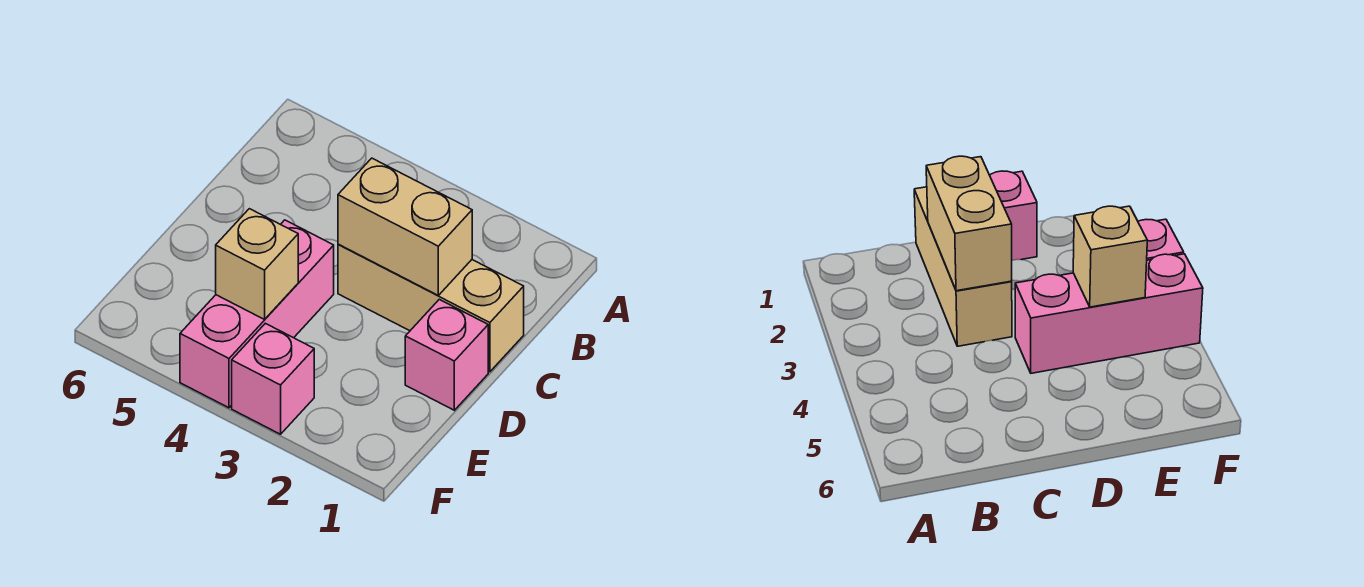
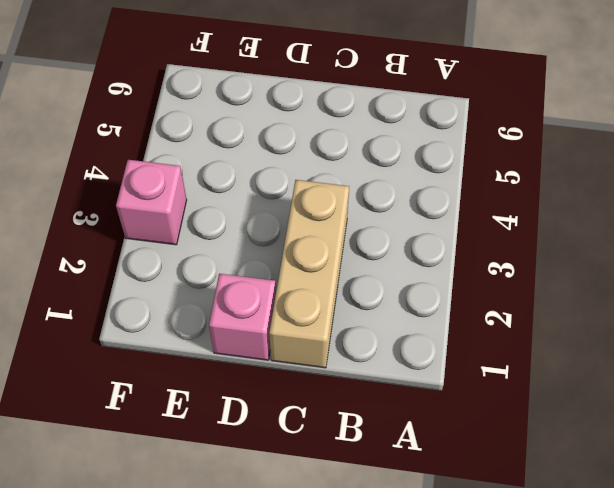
none -> pink 1x3 brick [180,220,334,408]
none -> tan 1x2 brick [338,158,472,295]

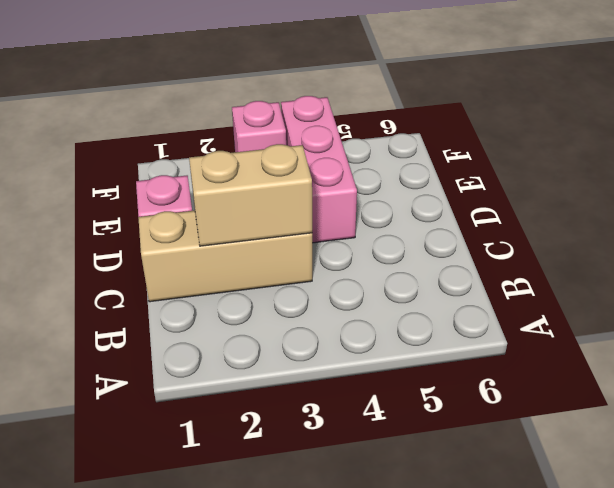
none -> tan 1x1 brick [216,209,298,319]

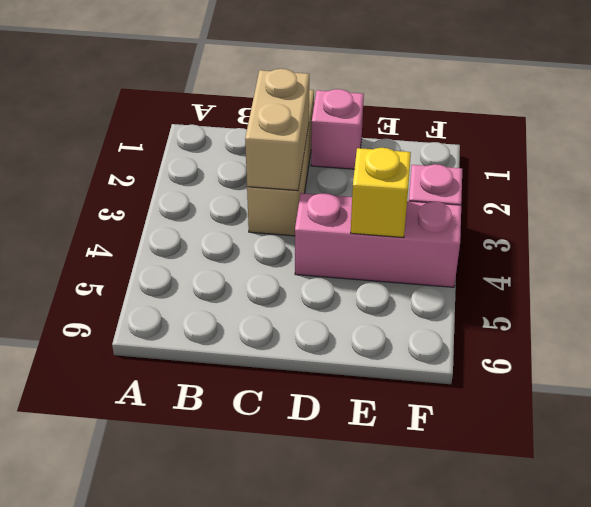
yellow 1x1 brick [351,148,411,238] -> tan 1x1 brick [216,209,298,319]

